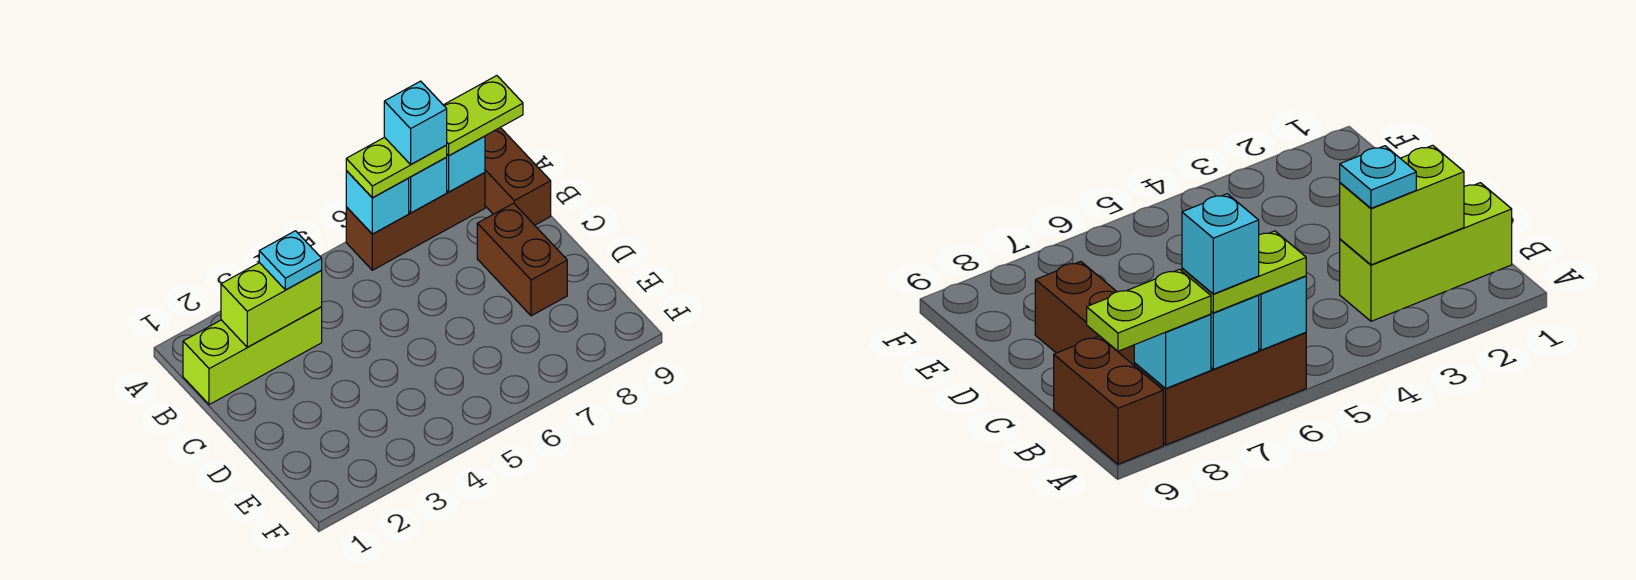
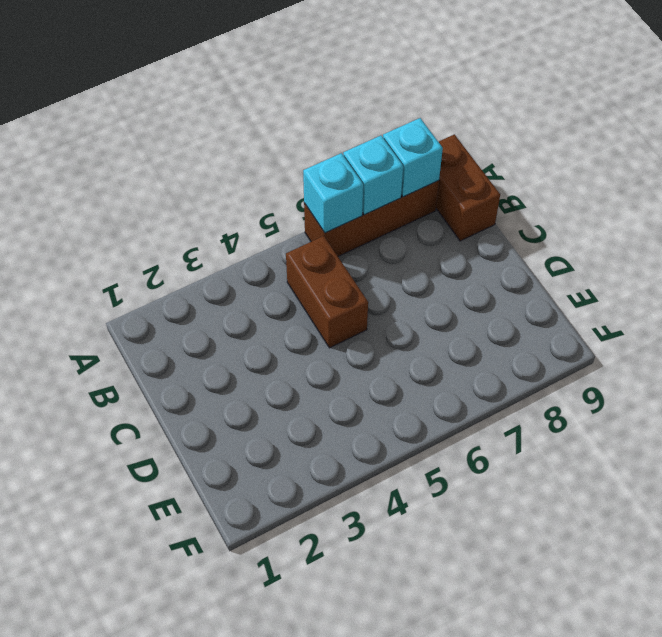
brown 1x2 brick [286,236,368,348] -> brown 1x2 brick moved to [477,203,567,316]
none -> lime 1x3 brick [183,307,322,405]
none -> lime 1x2 brick [221,263,322,347]
none -> lime 1x2 plate [346,137,447,198]

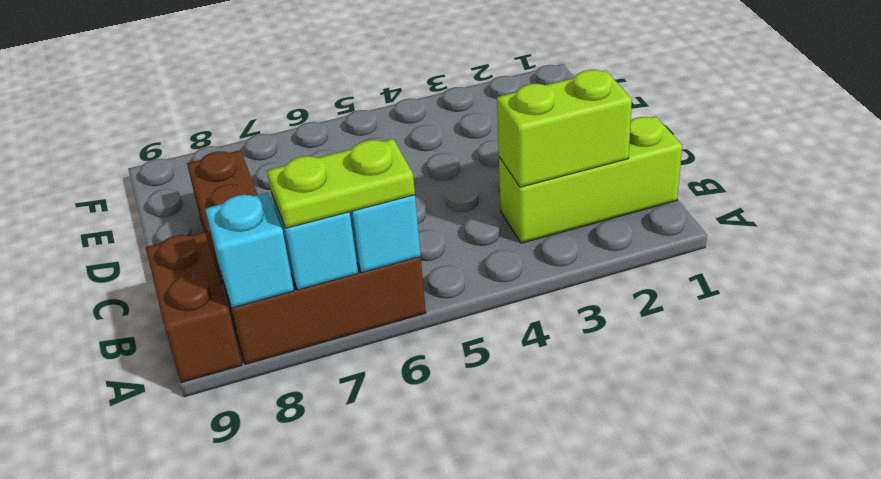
none -> lime 1x2 plate [444,76,523,156]
none -> cyan 1x1 plate [259,231,322,290]
none -> cyan 1x1 brick [384,81,447,164]

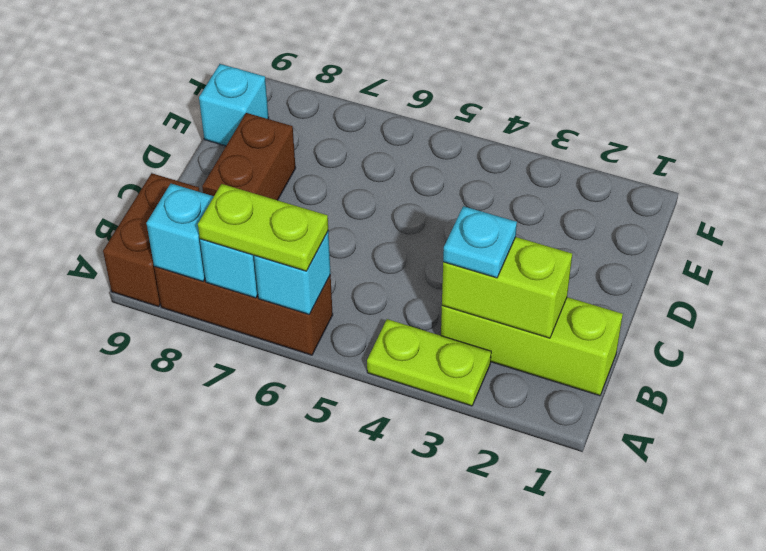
lime 1x2 plate [367,319,491,406] -> lime 1x2 plate moved to [444,76,523,156]
cyan 1x1 brick [199,64,269,146] -> cyan 1x1 brick moved to [384,81,447,164]

